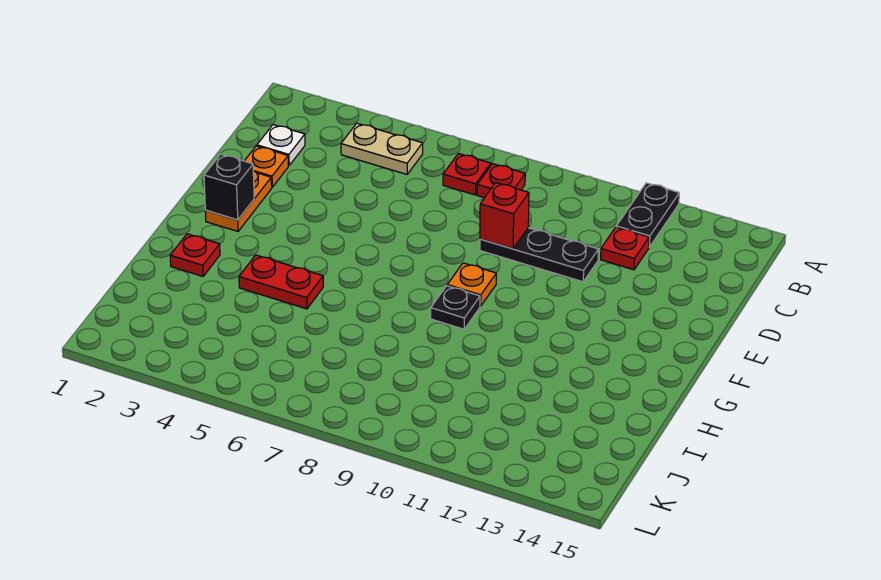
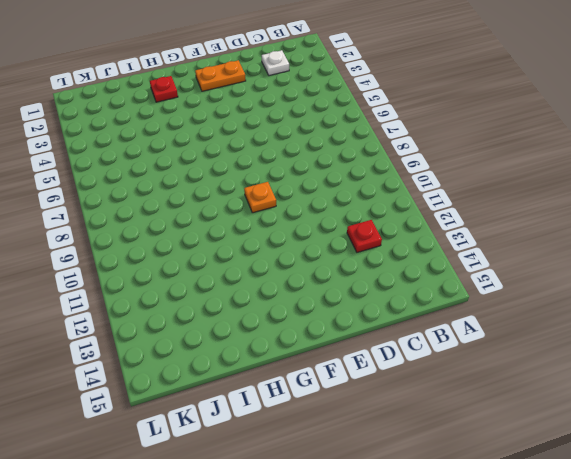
none -> black 1x2 plate [616,183,679,247]
none -> tan 1x2 plate [341,123,423,174]
none -> red 1x1 plate [443,154,491,195]

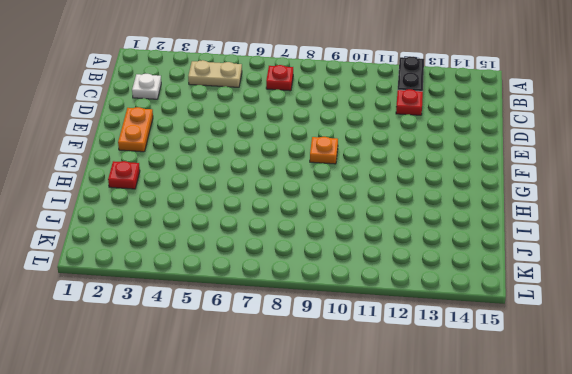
none -> red 1x1 plate [477,164,525,198]
none -> orange 1x1 plate [245,146,288,187]
none -> black 1x3 plate [480,228,598,282]

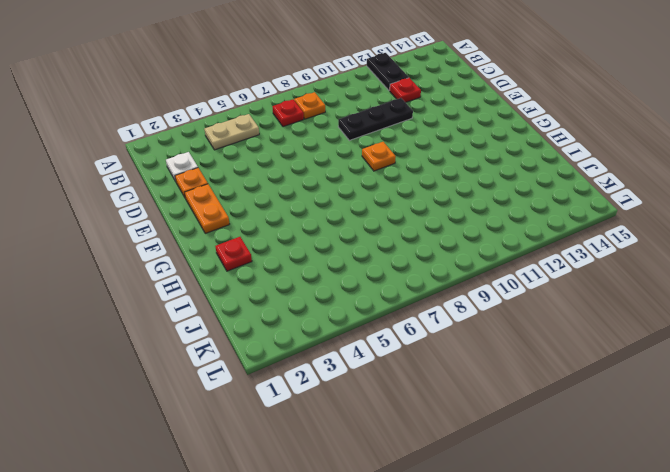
orange 1x1 plate [294,92,325,119] -> red 1x1 plate [477,164,525,198]
none -> black 1x1 plate [431,286,480,329]
none -> red 1x2 plate [239,255,323,309]
none -> red 1x1 brick [480,183,529,249]

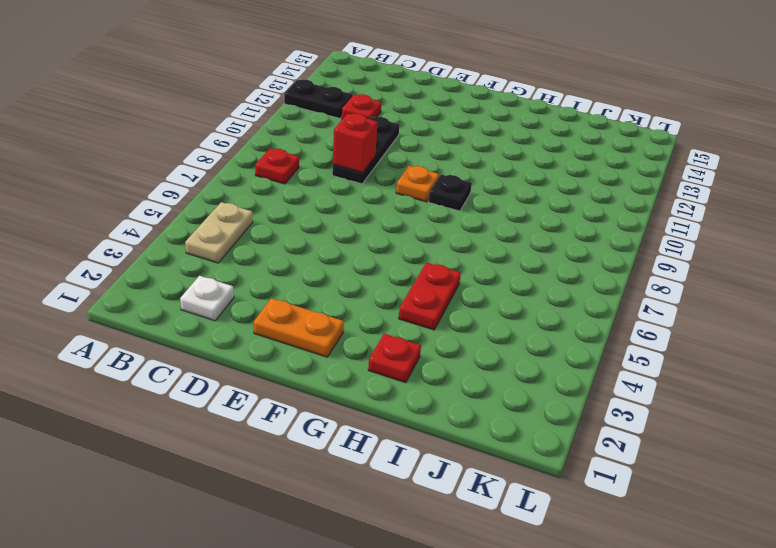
none -> red 1x1 plate [443,154,491,195]
none -> orange 1x1 plate [245,146,288,187]
none -> black 1x1 brick [204,154,254,220]

